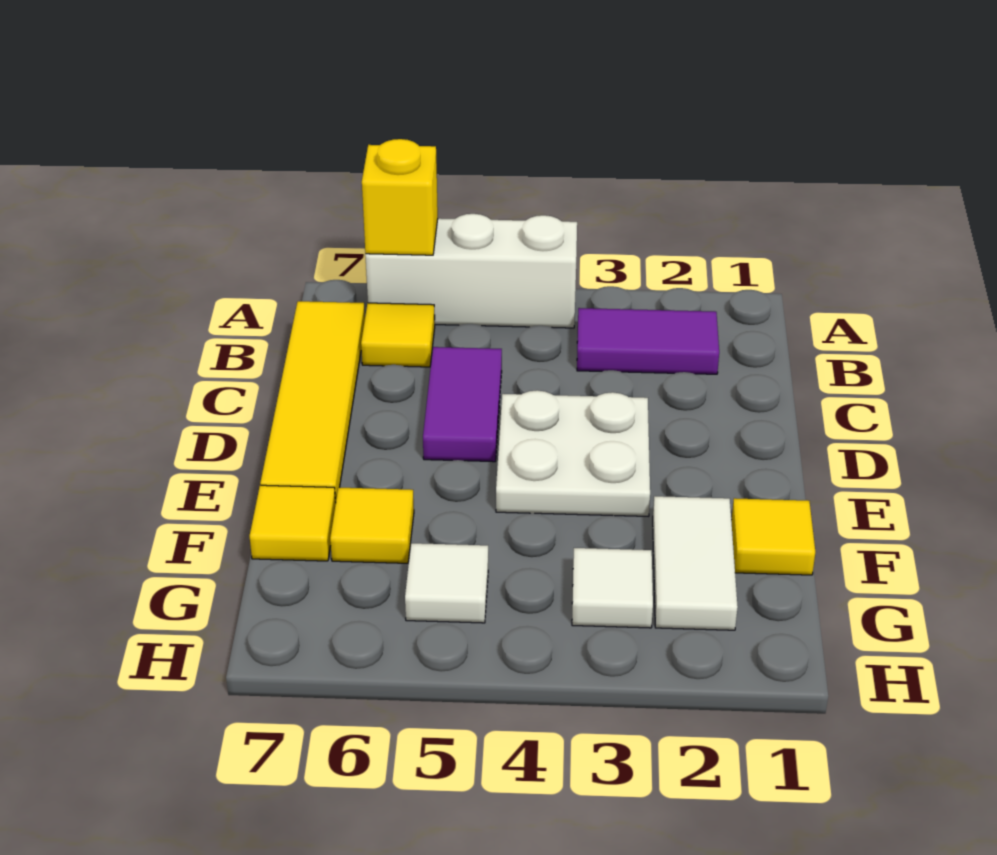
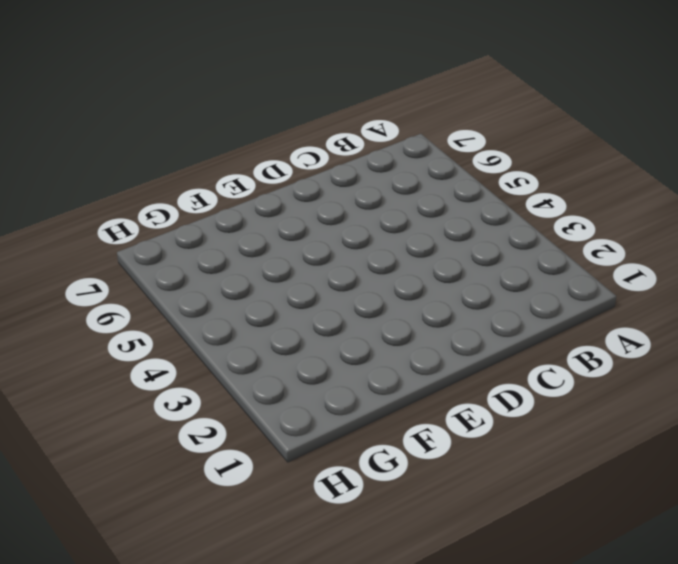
none -> white 1x3 brick [365,214,577,328]
none -> purple 1x2 tile [577,308,719,374]
none -> yellow 1x1 tile [361,303,435,367]

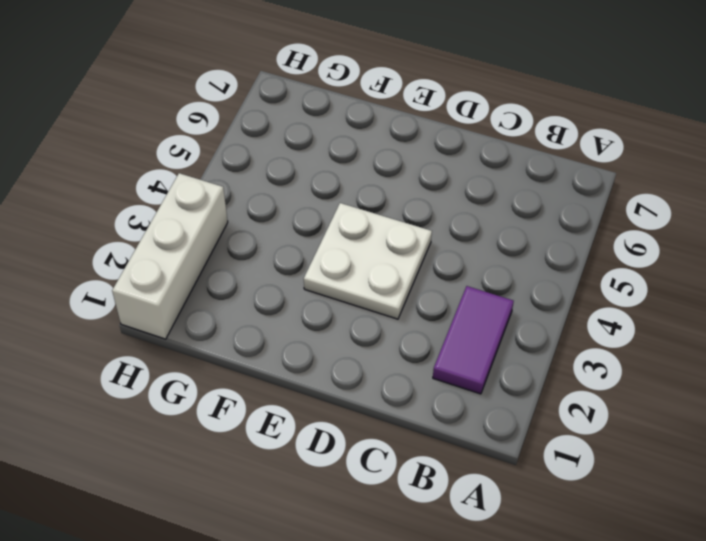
white 1x3 brick [112,173,228,339] -> white 1x3 brick moved to [365,214,577,328]
none -> yellow 1x1 tile [361,303,435,367]
none -> yellow 1x4 tile [260,301,365,502]
none -> purple 1x2 tile [423,347,502,462]

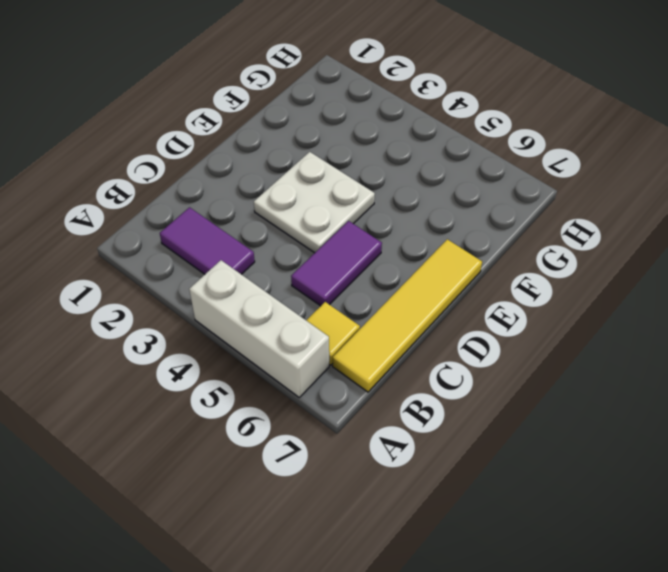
none -> yellow 1x1 tile [731,498,815,575]
none -> white 1x2 tile [653,496,738,630]
none -> yellow 1x1 tile [330,488,414,563]

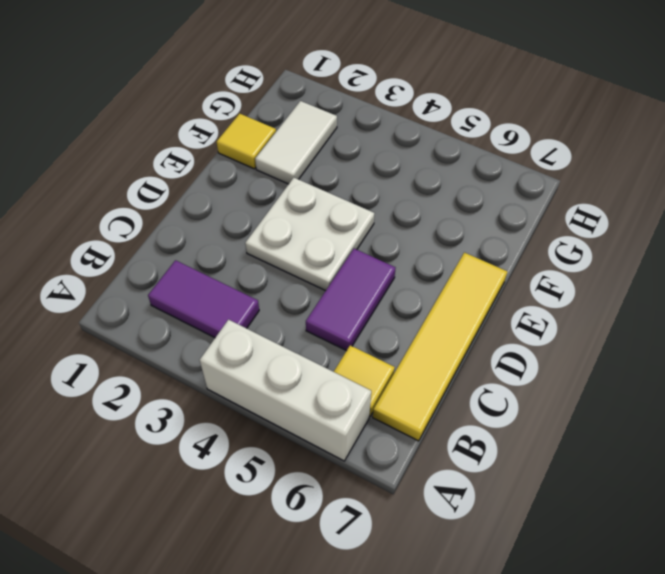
none -> yellow 1x1 tile [330,488,414,563]
none -> yellow 1x1 tile [250,485,336,561]
none -> white 1x1 tile [572,548,653,628]

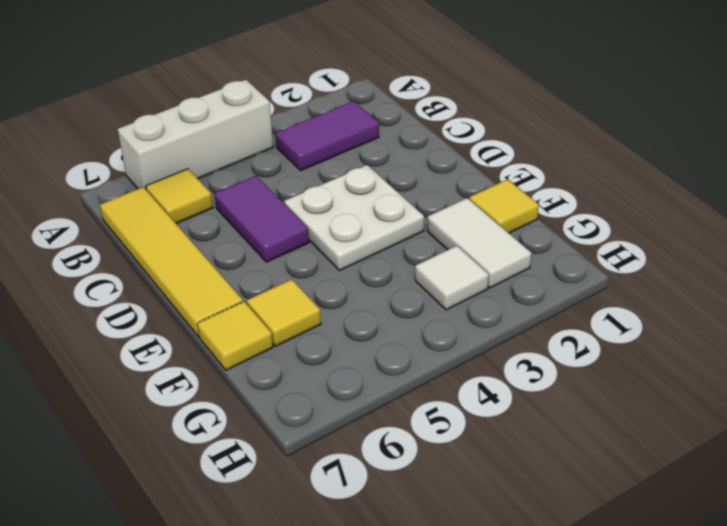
none -> white 1x1 tile [405,543,488,623]
none -> yellow 1x1 brick [362,139,438,255]

